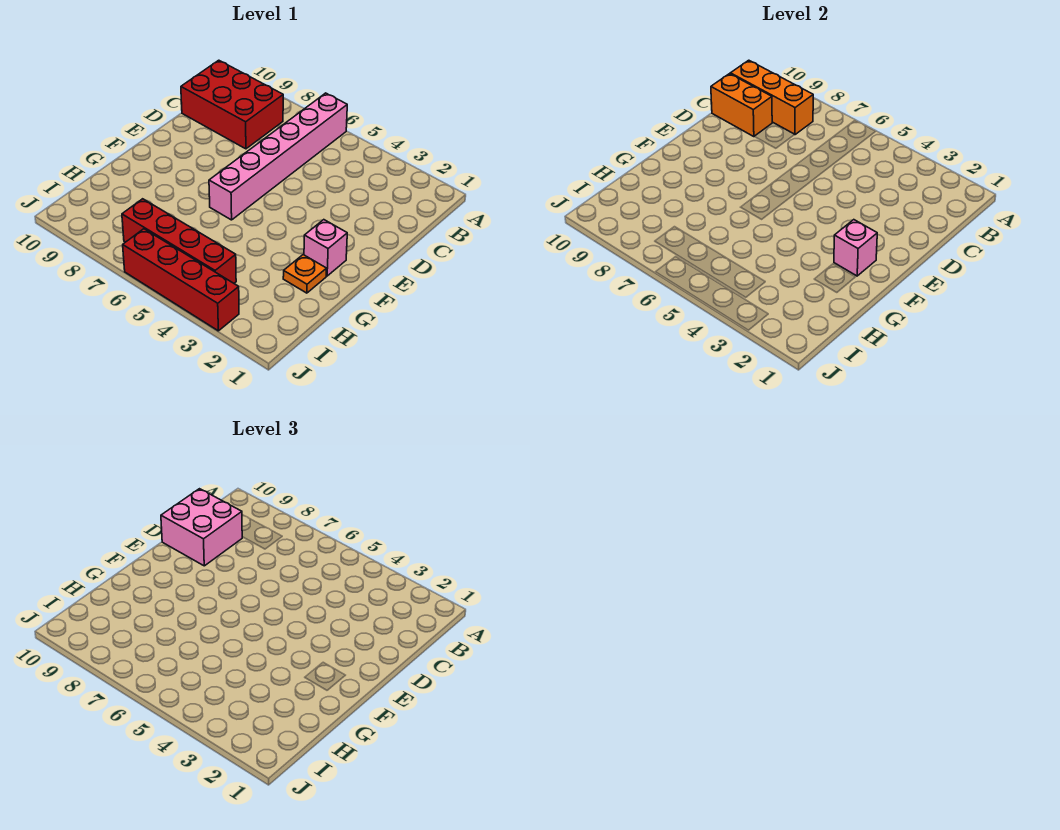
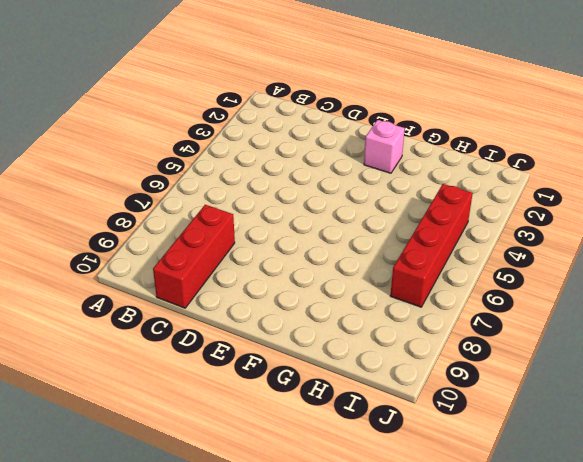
red 1x3 brick [153,205,235,308] -> red 2x3 brick [181,60,283,149]
none -> pink 1x6 brick [209,93,347,220]
none -> orange 1x1 plate [283,255,327,293]

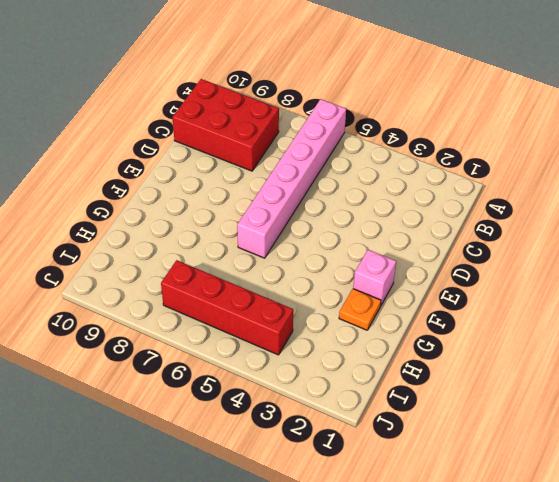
none -> red 1x4 brick [123,229,239,331]
none -> orange 1x3 brick [730,60,813,135]

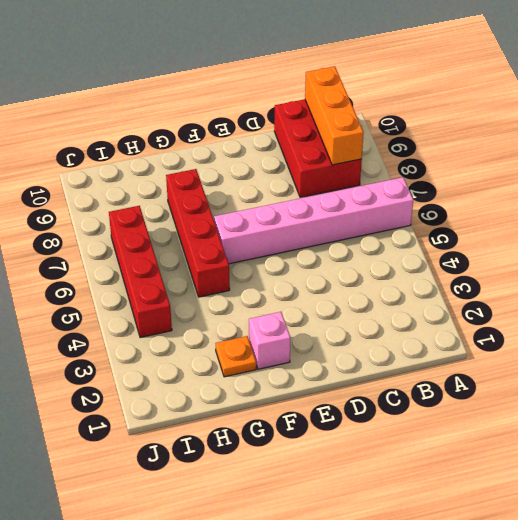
red 1x4 brick [166,169,230,297] -> red 1x4 brick moved to [123,229,239,331]
none -> orange 1x2 brick [711,74,772,137]
none -> pink 1x1 brick [834,220,877,276]

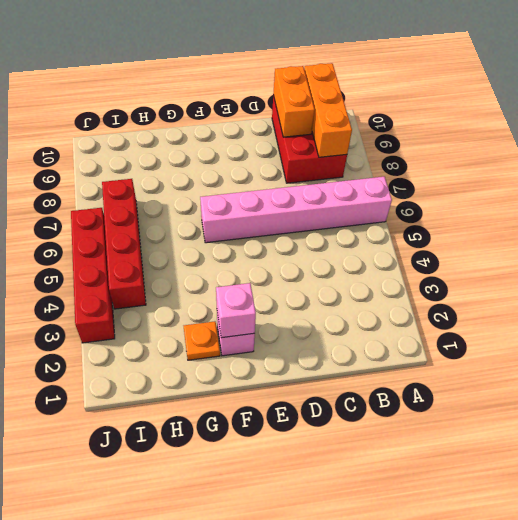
none -> pink 2x2 brick [161,489,242,566]

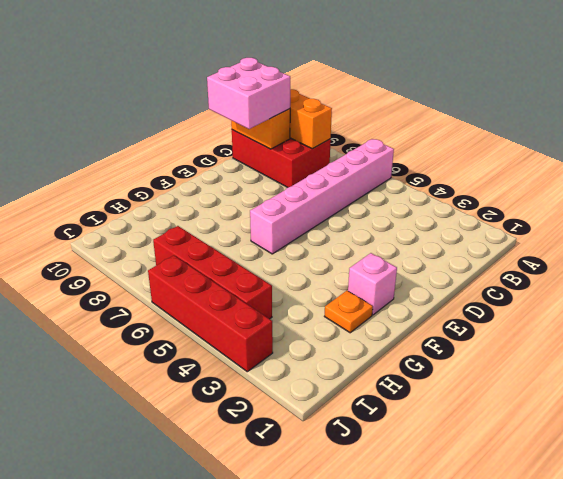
none -> pink 1x1 brick [834,220,877,276]

